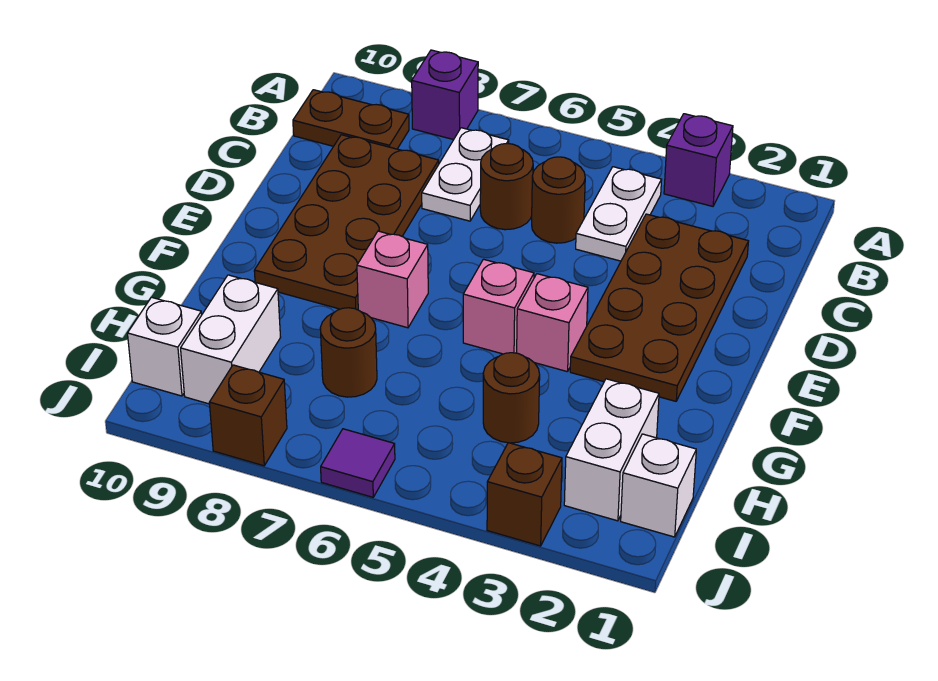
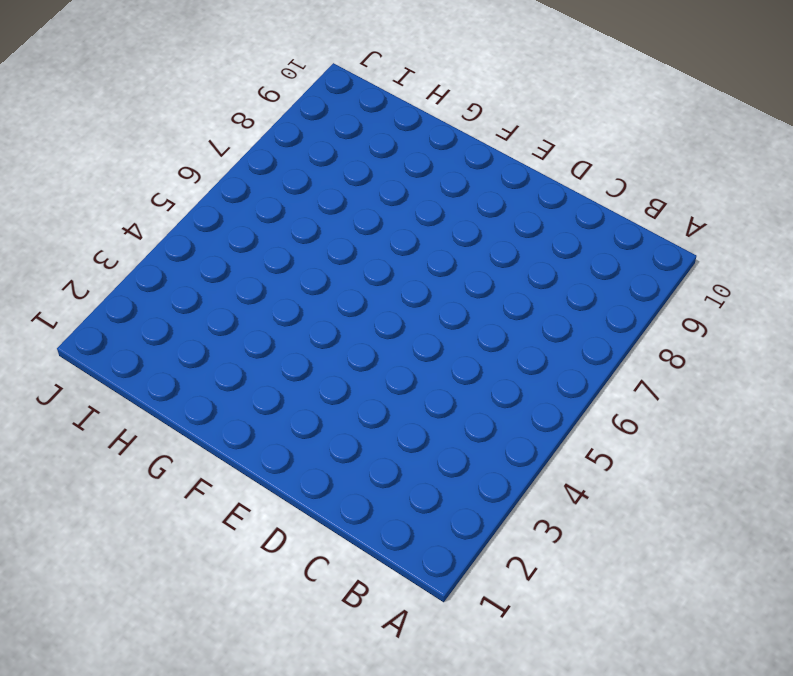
none -> purple 1x1 brick [664,114,733,206]
none -> purple 1x1 brick [412,50,478,140]
none -> white 1x2 plate [576,167,662,261]

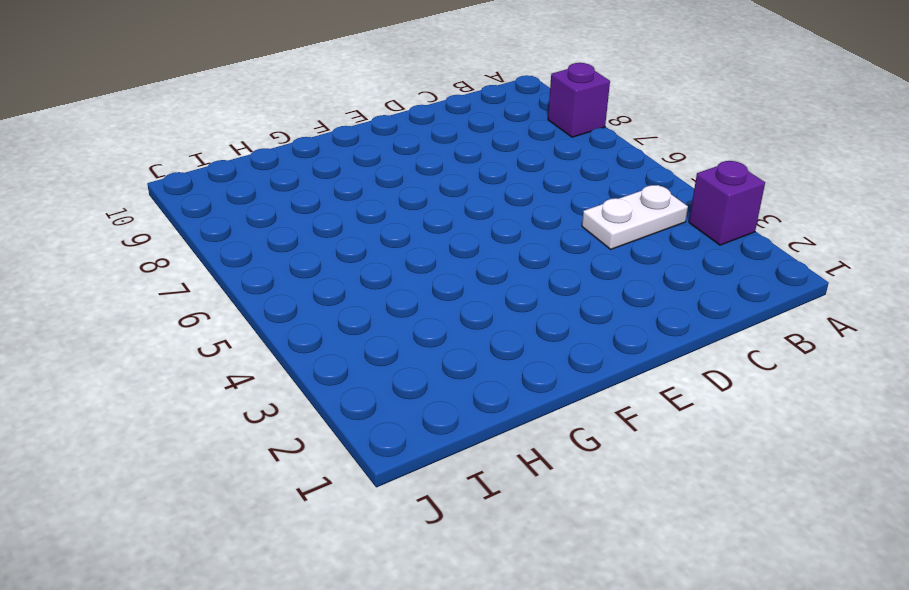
none -> white 1x2 plate [422,128,509,221]
none -> brown 1x2 plate [293,90,409,149]
none -> brown 2x4 plate [570,214,749,401]

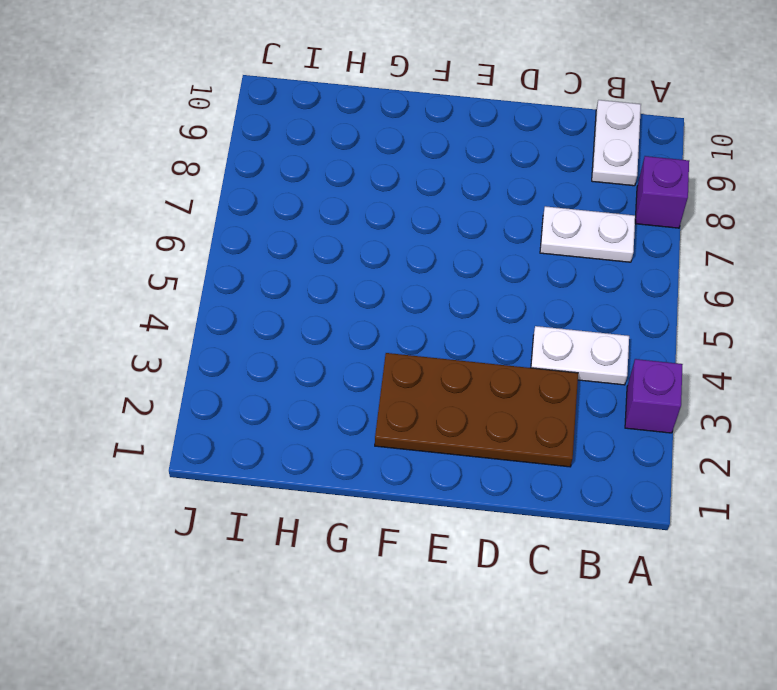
white 1x2 plate [592,100,641,186] -> brown 1x2 plate [293,90,409,149]
none -> brown 1x1 round brick [532,157,585,243]
none -> brown 1x1 round brick [480,144,533,230]
none -> brown 2x4 plate [254,135,439,310]

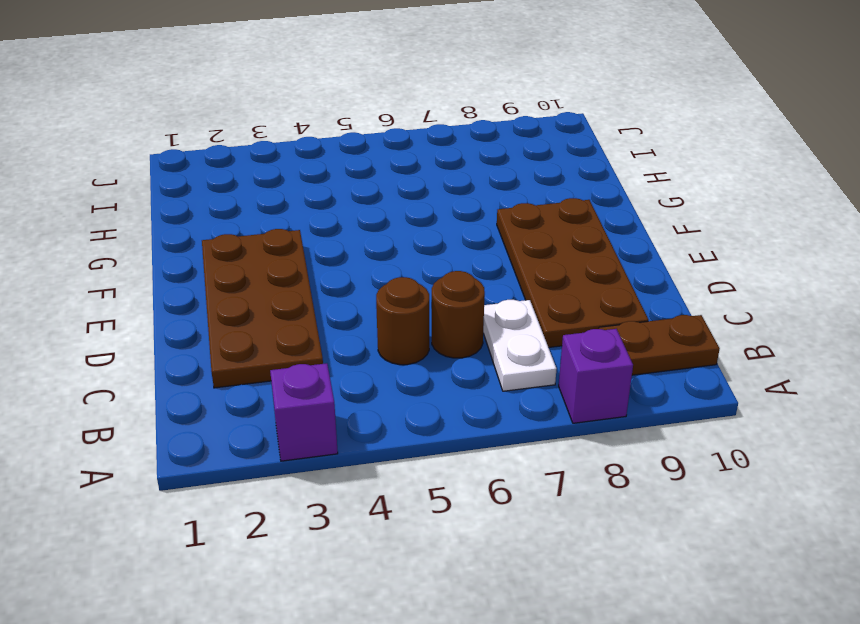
none -> white 1x2 plate [576,167,662,261]
none -> pink 1x1 brick [517,274,588,372]
none -> pink 1x1 brick [463,259,534,354]

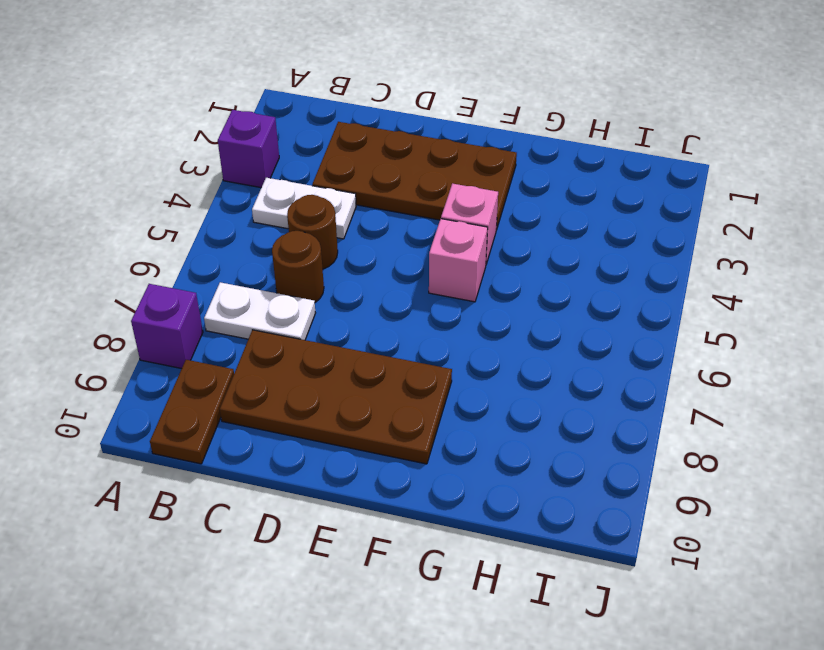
none -> pink 1x1 brick [357,231,428,328]
none -> white 1x2 brick [564,379,659,521]
none -> brown 1x1 round brick [483,353,540,443]

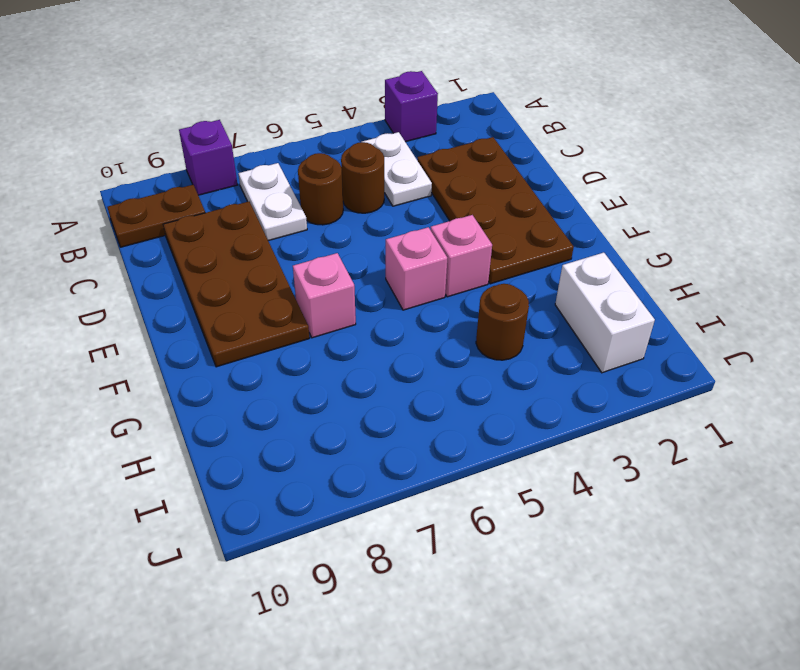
none -> brown 1x1 round brick [320,308,377,397]
none -> white 1x2 brick [181,275,281,404]
none -> white 1x1 brick [621,434,696,537]

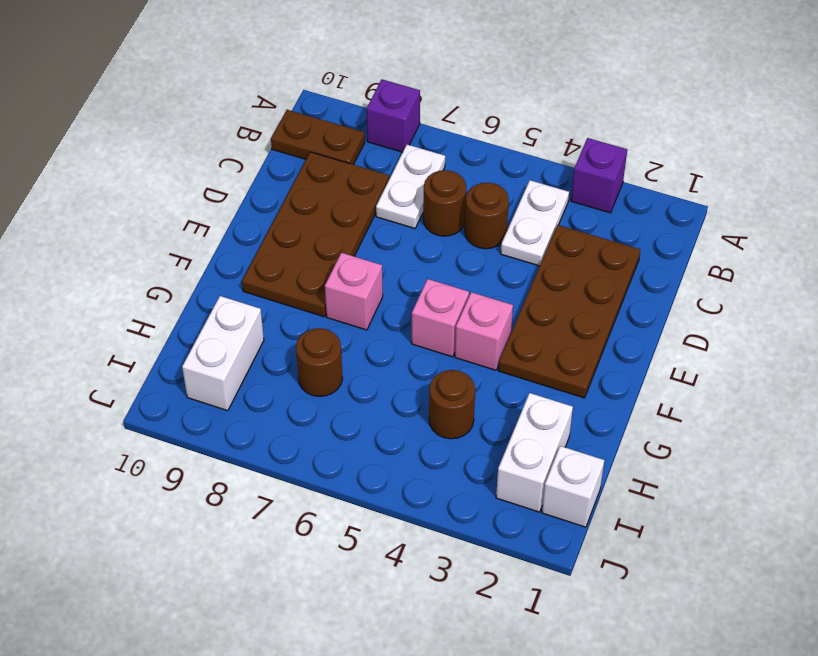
none -> white 1x1 brick [127,297,202,396]
none -> brown 1x1 brick [487,443,562,546]
none -> purple 1x1 tile [321,429,395,497]

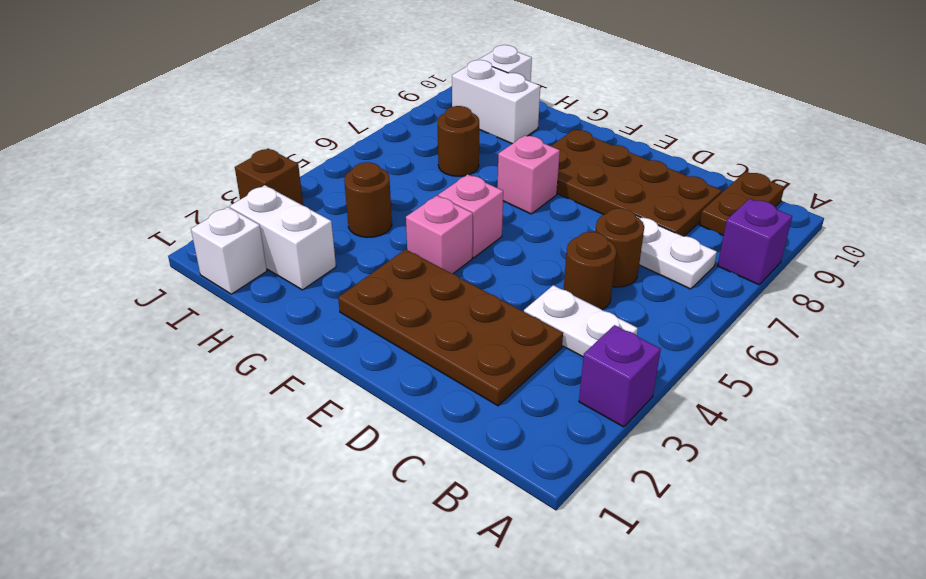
none -> purple 1x1 tile [321,429,395,497]
none -> brown 1x1 brick [209,365,287,466]

